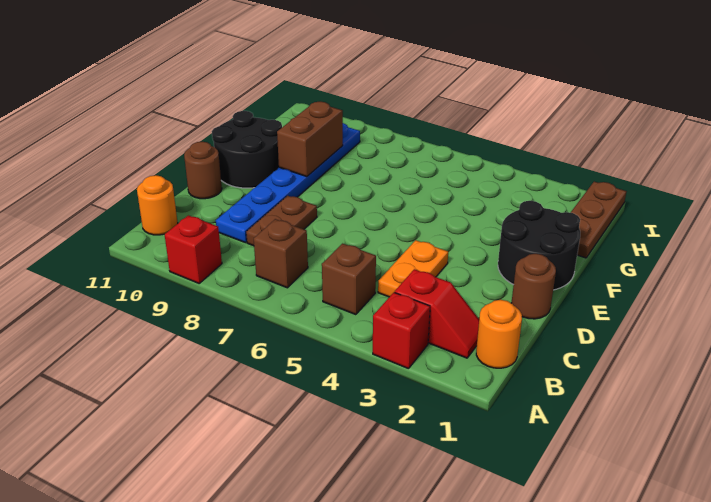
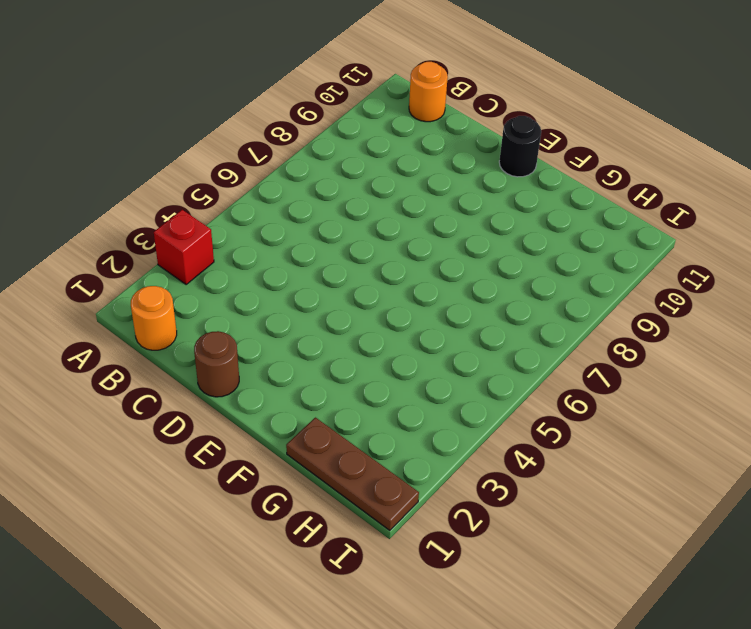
black 1x1 round brick [499,116,541,177] -> black 2x2 round brick [212,111,282,188]
none -> red 1x1 brick [164,215,222,283]
none -> red 1x2 slope [395,269,479,358]
none -> brown 1x1 brick [322,244,376,315]

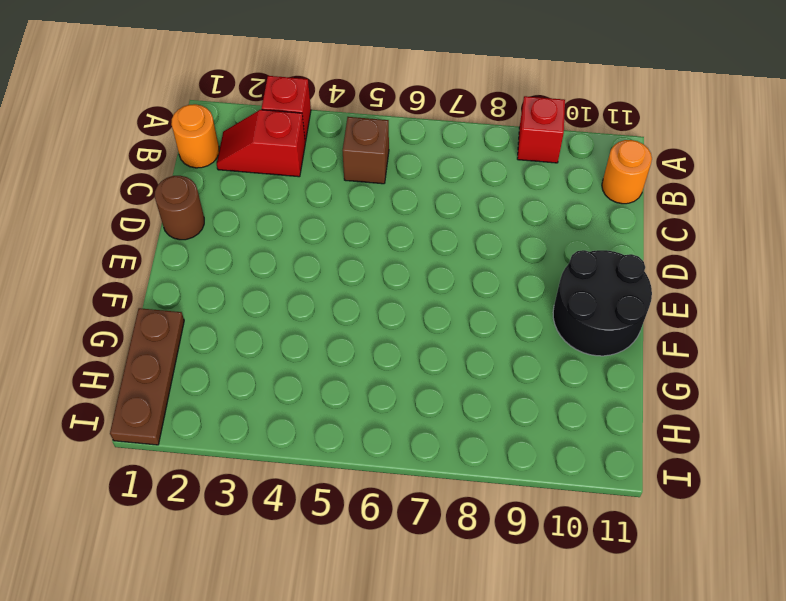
none -> brown 1x1 brick [254,219,308,288]
none -> orange 1x2 plate [378,240,448,297]
none -> brown 1x2 plate [246,196,317,246]

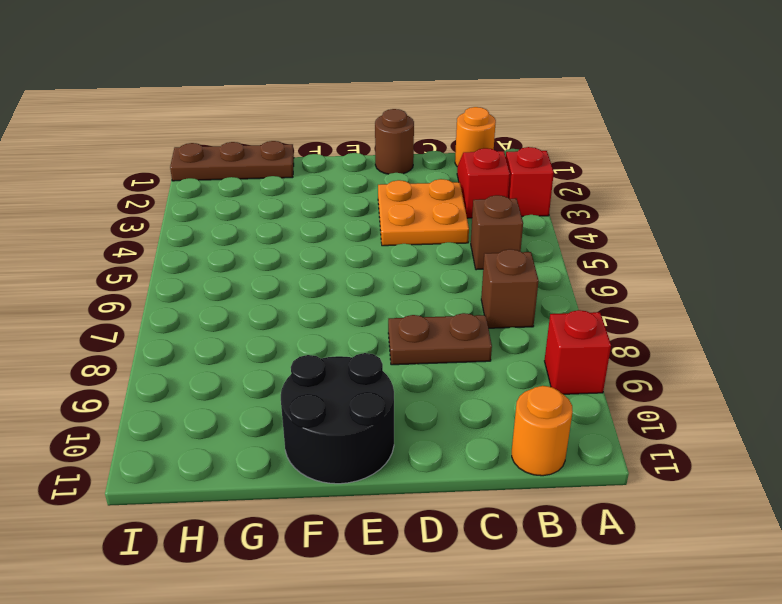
orange 2x2 plate [378,179,469,246] -> orange 1x2 plate [378,240,448,297]
none -> blue 1x6 plate [216,123,360,243]
none -> brown 1x1 round brick [184,142,222,199]
none -> black 2x2 round brick [498,201,580,290]

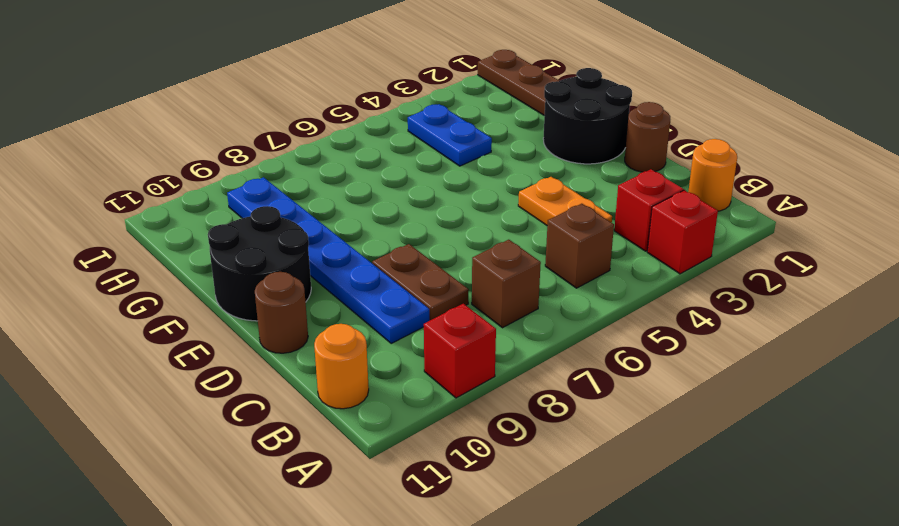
blue 1x2 plate [408,104,492,166] -> none
none -> brown 1x2 brick [277,102,343,177]

